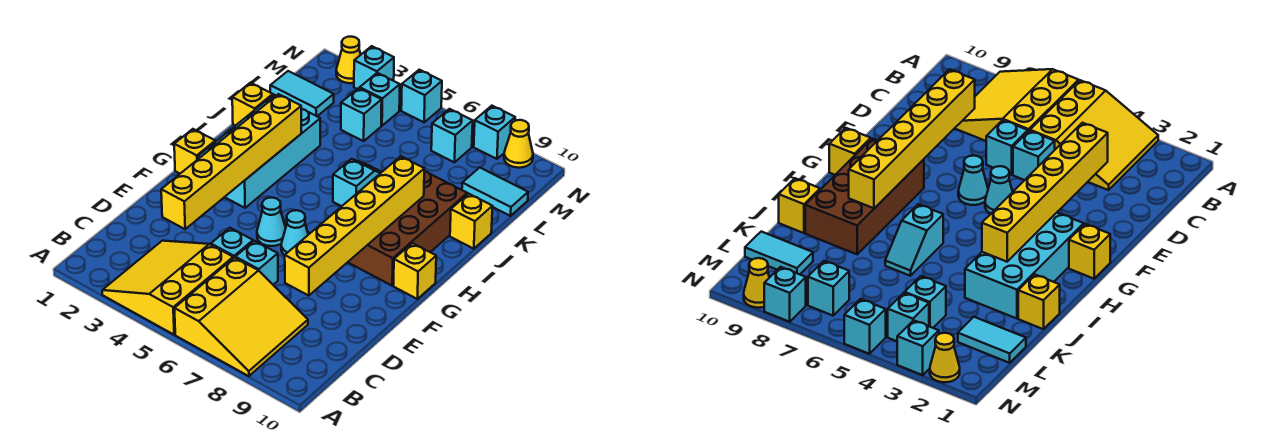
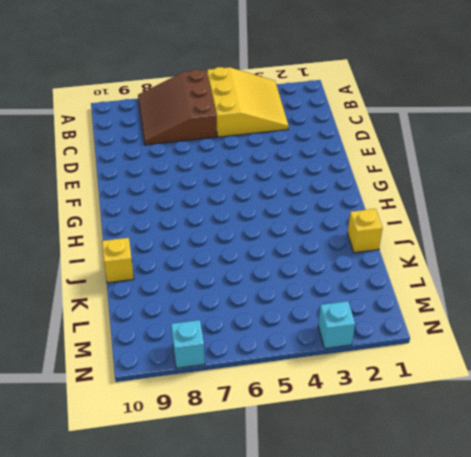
brown 3x3 slope [138,69,217,145] -> yellow 3x3 slope [174,257,308,376]
none -> cyan 1x1 brick [211,228,253,258]
none -> cyan 1x1 brick [235,241,278,285]
none -> cyan 1x1 cone [257,198,286,246]

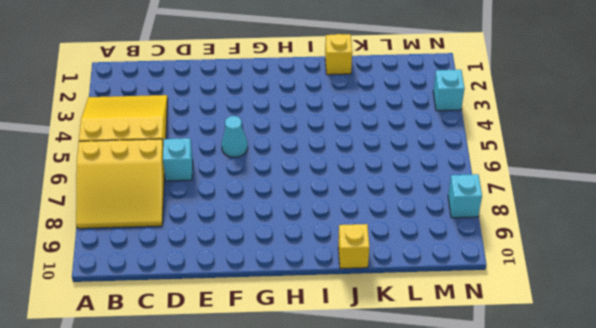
none -> cyan 1x1 brick [211,228,253,258]
none -> cyan 1x1 cone [281,210,308,255]
none -> yellow 1x1 brick [174,129,215,174]

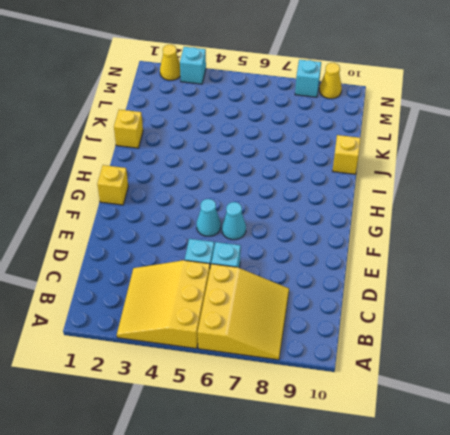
none -> cyan 2x4 brick [198,95,320,208]
none -> brown 2x4 brick [348,171,467,286]
none -> yellow 1x1 brick [394,243,436,299]

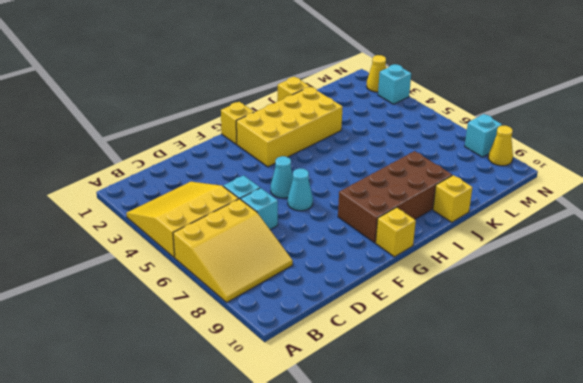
yellow 2x4 brick [236,87,343,167] -> cyan 2x4 brick [198,95,320,208]
none -> cyan 1x2 slope [333,159,381,206]
none -> cyan 1x2 tile [270,71,334,116]
none -> cyan 1x1 brick [341,88,382,141]

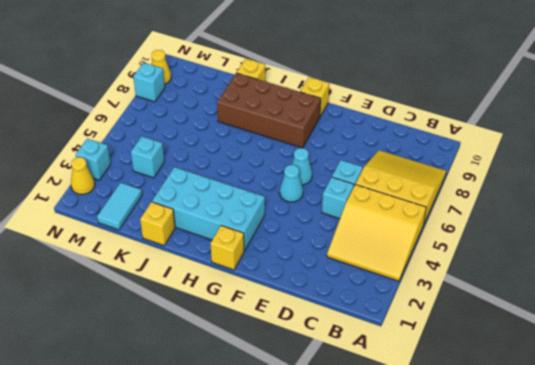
none -> cyan 1x2 slope [333,159,381,206]
none -> cyan 1x2 tile [462,168,528,216]
none -> cyan 1x1 brick [360,73,400,126]

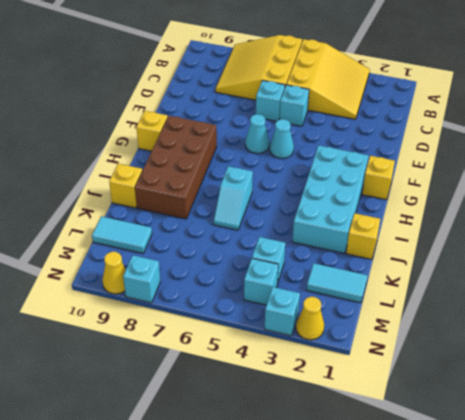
none -> cyan 1x1 brick [431,109,473,162]
none -> cyan 1x1 brick [401,70,442,122]
none -> yellow 1x6 brick [161,94,301,229]

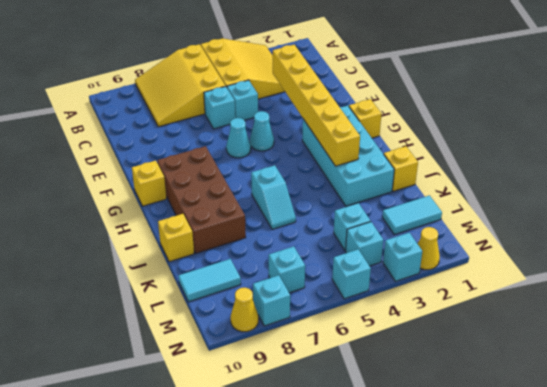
none -> yellow 1x6 brick [285,156,424,296]

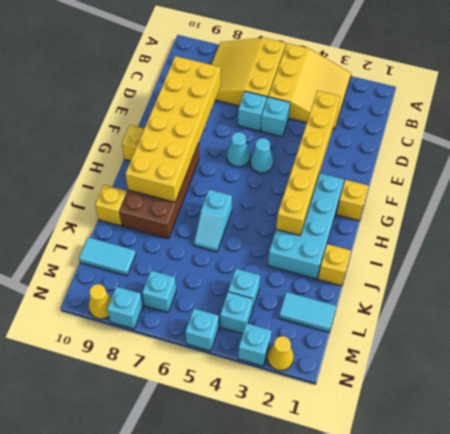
yellow 2x6 brick [125,56,221,202] -> yellow 1x6 brick [285,156,424,296]

